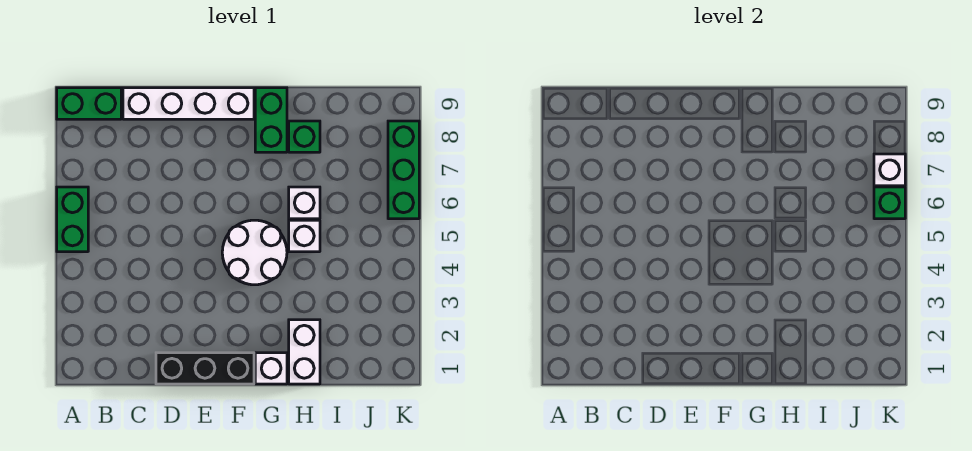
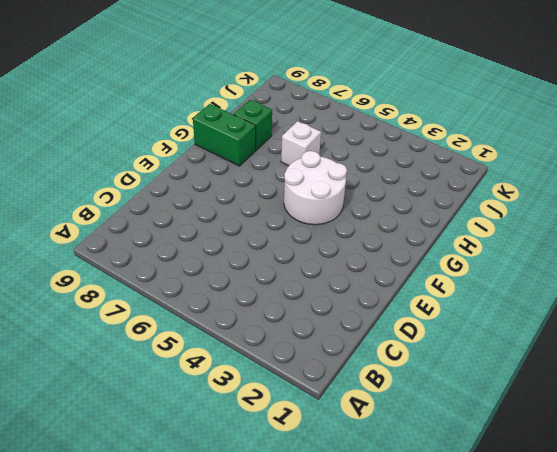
none -> green 1x2 brick [57,187,88,252]
none -> green 1x2 brick [57,88,121,119]
none -> white 1x4 brick [123,88,254,119]

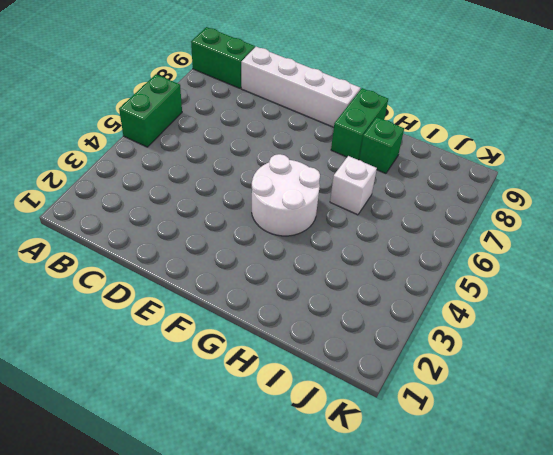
none -> black 1x3 brick [156,353,254,384]
none -> white 1x1 brick [255,353,287,384]
none -> white 1x2 brick [289,320,320,384]

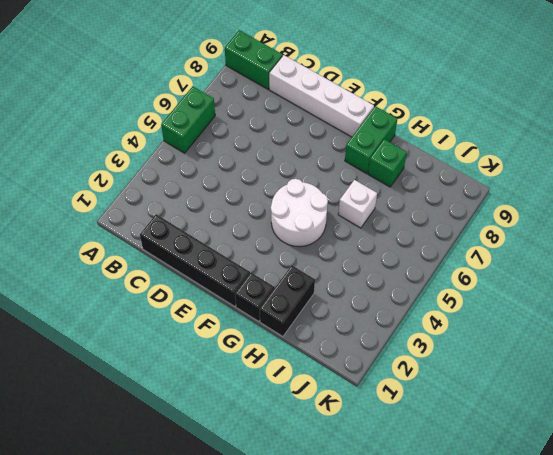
black 1x4 brick [140,214,250,307] -> black 1x3 brick [156,353,254,384]
black 1x1 brick [235,273,274,321] -> white 1x1 brick [255,353,287,384]
black 1x2 brick [260,265,315,336] -> white 1x2 brick [289,320,320,384]
none -> white 1x1 brick [289,220,320,252]
none -> green 1x3 brick [388,121,419,219]
none -> green 1x1 brick [874,187,905,219]

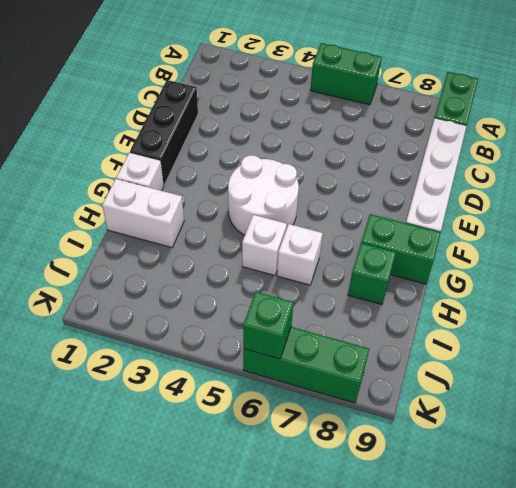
none -> white 1x1 brick [874,154,905,186]

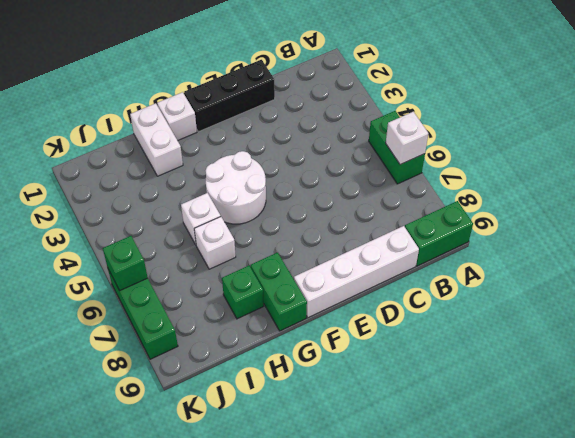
white 1x1 brick [386,112,428,165] -> white 1x1 brick moved to [874,154,905,186]

